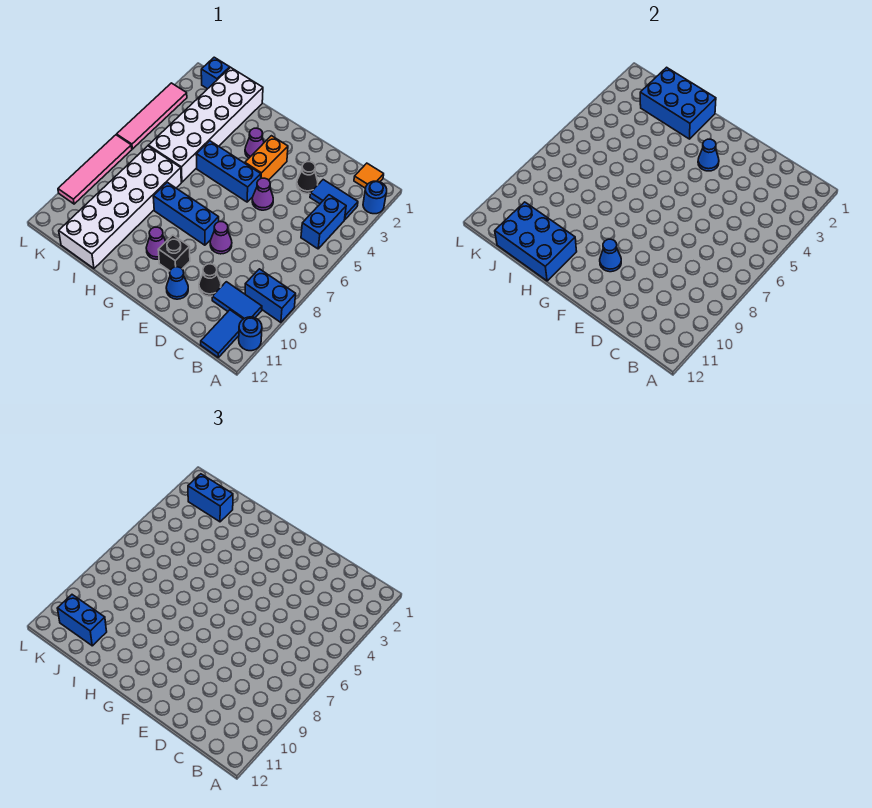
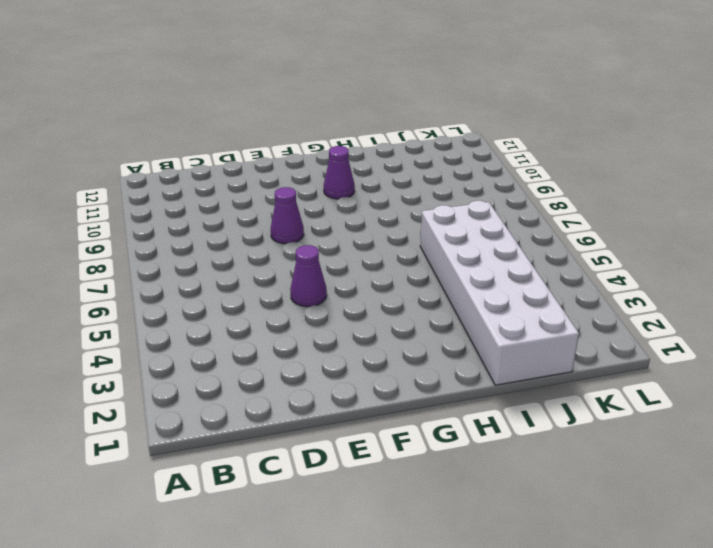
none -> blue 1x1 round brick [363,181,387,214]
none -> blue 1x2 brick [245,269,296,322]
none -> blue 1x1 round brick [239,317,262,351]
none -> orange 1x1 tile [354,163,384,188]

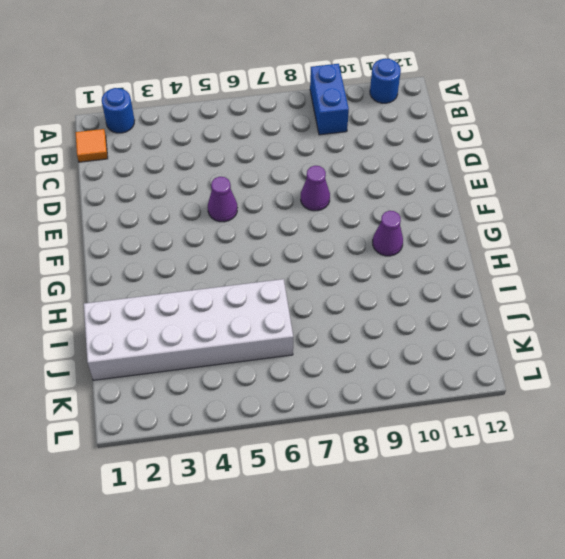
none -> blue 1x2 tile [310,180,358,220]
none -> blue 1x2 brick [301,195,346,249]
none -> blue 1x2 tile [212,282,262,319]
none -> blue 1x2 tile [201,310,243,357]

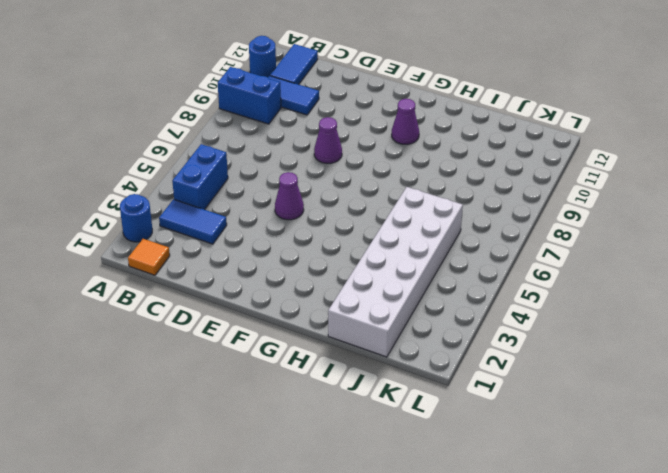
none -> black 1x1 cone [297,162,318,194]
none -> black 1x1 cone [199,264,221,296]
none -> blue 1x1 cone [166,267,188,299]
none -> orange 1x2 brick [245,136,288,180]

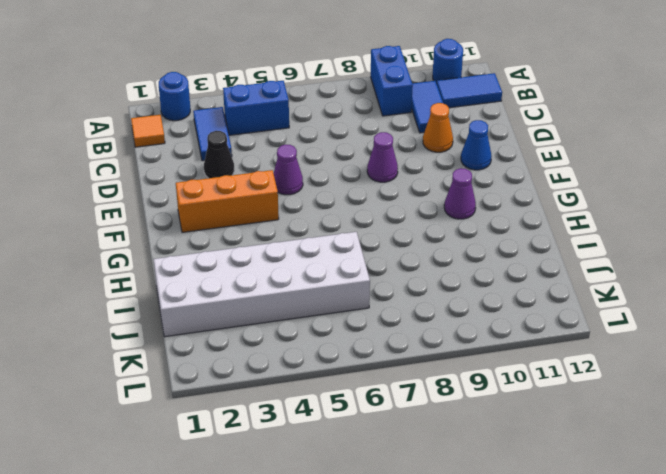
orange 1x1 cone [423,103,453,152] -> black 1x1 cone [199,264,221,296]
orange 1x3 brick [176,170,279,232] -> orange 1x2 brick [245,136,288,180]
none -> blue 1x3 brick [196,141,261,202]
none -> blue 1x3 brick [153,182,219,245]
none -> black 1x1 brick [158,235,190,271]
none -> purple 1x1 cone [245,128,264,158]

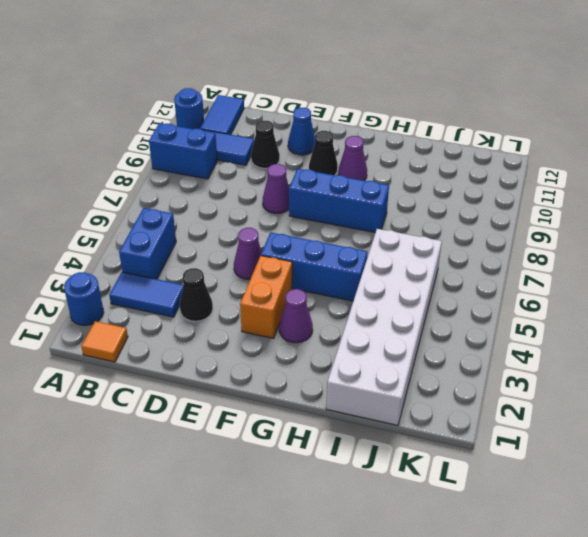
black 1x1 cone [309,131,338,175] -> black 1x1 brick [158,235,190,271]
none -> white 2x6 brick [59,146,181,268]
none -> blue 1x1 brick [201,57,230,89]
none -> pink 1x4 tile [117,83,187,149]
none -> pink 1x4 tile [58,135,132,204]

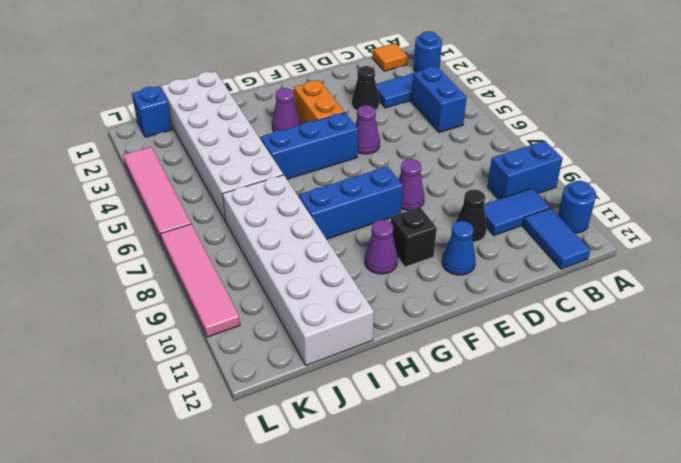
none -> blue 1x1 cone [698,139,719,171]
none -> blue 1x1 cone [600,239,621,272]
none -> blue 2x3 brick [640,67,716,139]
none -> blue 2x3 brick [495,202,577,281]

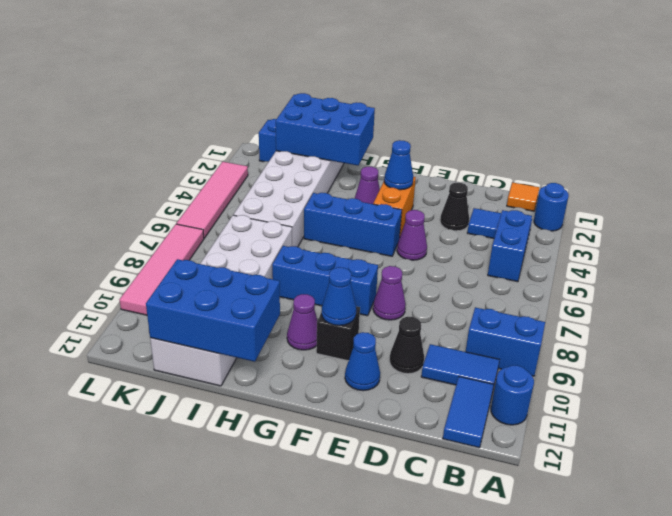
none -> blue 1x2 brick [188,474,233,522]
none -> blue 1x2 brick [57,595,107,646]

